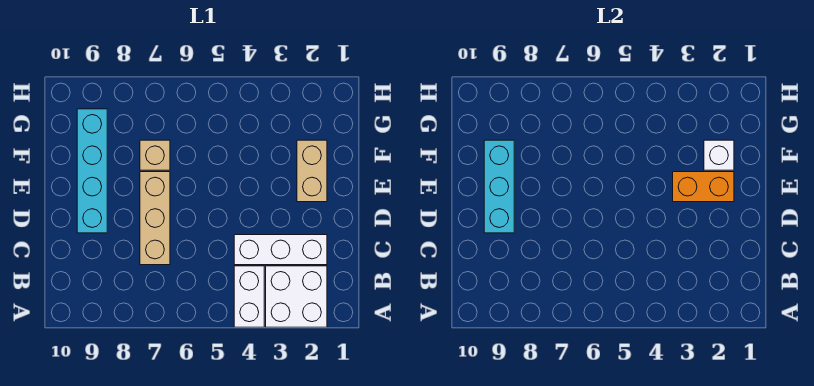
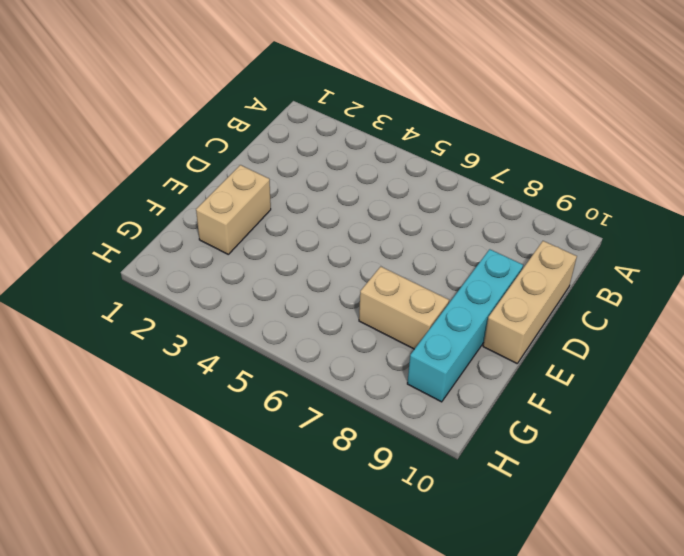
tan 1x3 brick [483,241,577,363] -> tan 1x3 brick moved to [140,172,170,265]
tan 1x2 brick [359,267,449,349] -> tan 1x1 brick [140,140,170,170]
none -> white 2x2 brick [266,266,327,327]
none -> white 1x2 brick [234,266,264,327]

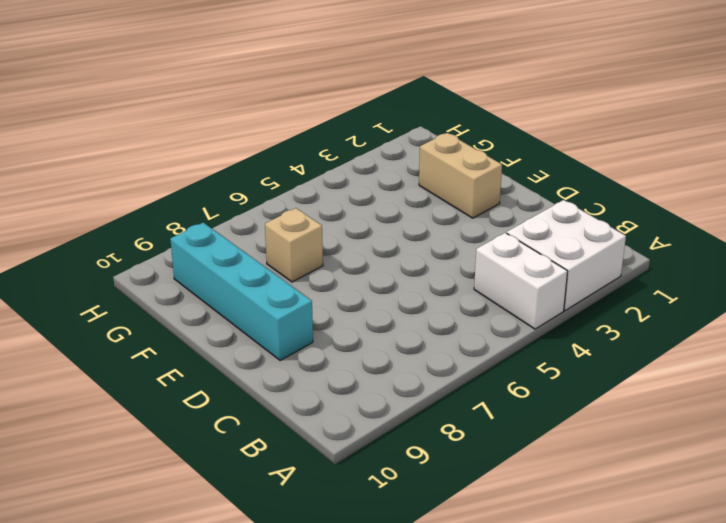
none -> white 1x3 brick [234,235,327,265]
none -> tan 1x3 brick [140,172,170,265]

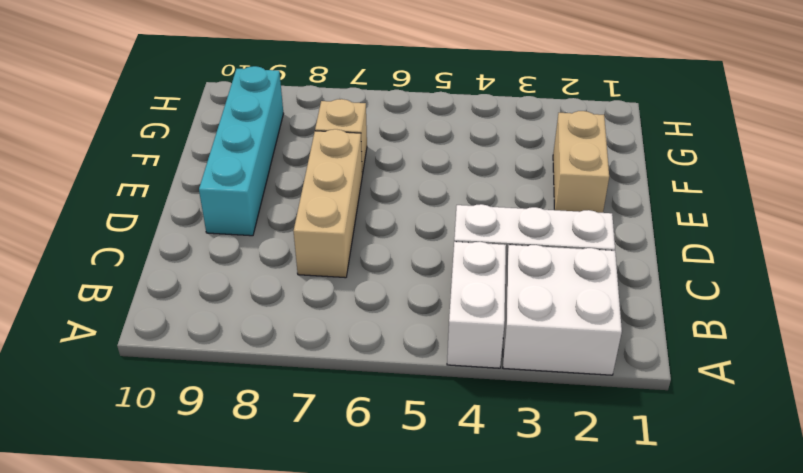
none -> cyan 1x3 brick [484,140,514,233]
none -> orange 1x2 brick [673,172,734,202]

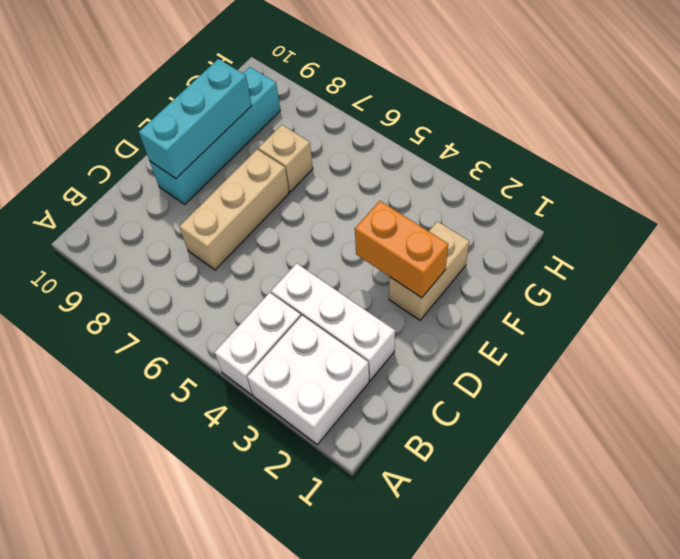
none -> white 1x1 brick [704,140,734,170]

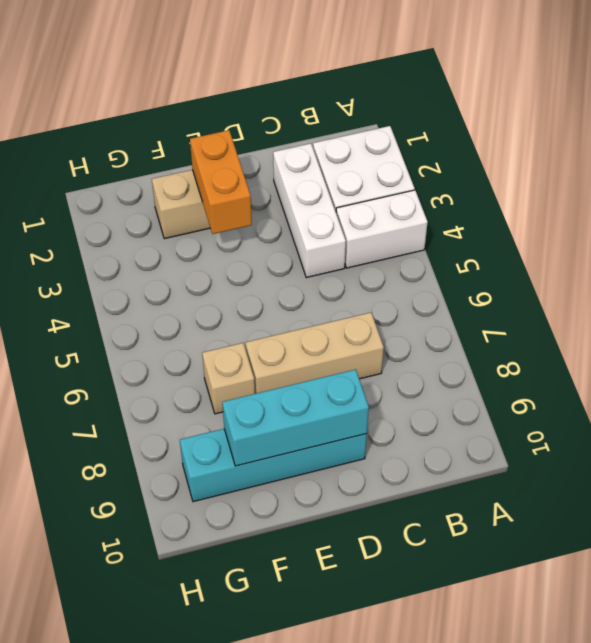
none -> white 1x1 brick [704,140,734,170]

